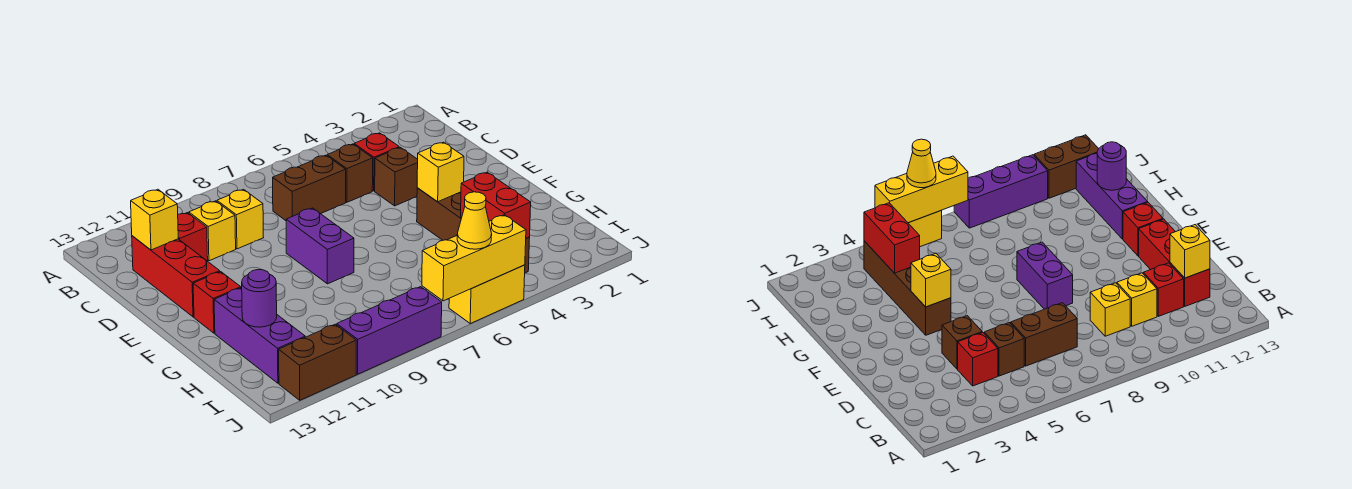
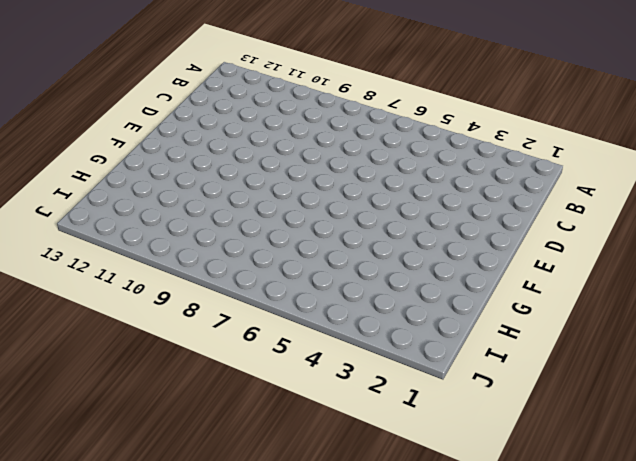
none -> red 1x1 brick [354,133,399,191]
none -> brown 1x1 brick [327,144,373,202]
none -> brown 1x2 brick [273,155,346,221]

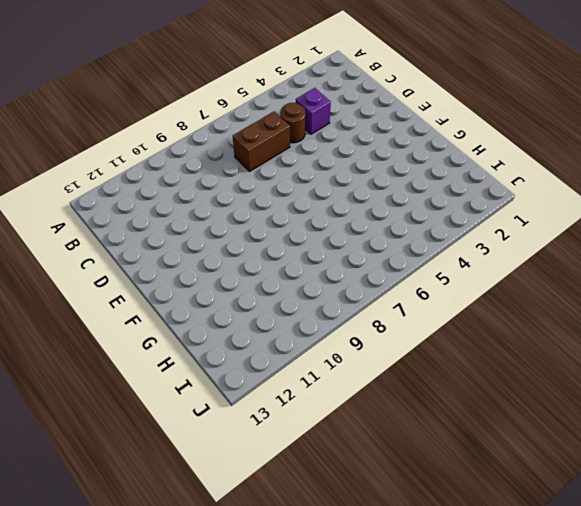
purple 1x1 brick [296,88,331,134] -> red 1x1 brick [354,133,399,191]
brown 1x1 round brick [280,103,305,143] -> brown 1x1 brick [327,144,373,202]
none -> yellow 1x1 brick [217,189,264,249]
none -> yellow 1x1 brick [189,201,236,261]
none -> red 1x1 brick [178,213,208,261]

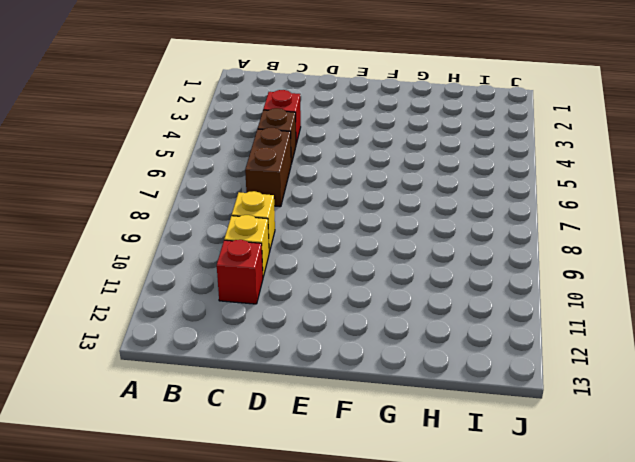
none -> red 1x3 brick [132,236,220,317]
none -> brown 1x1 brick [375,148,418,206]
none -> purple 1x2 brick [286,208,354,284]

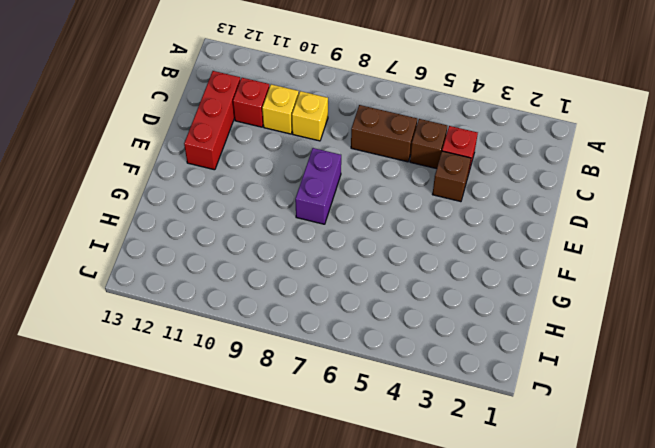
none -> brown 1x4 brick [417,188,530,273]
none -> red 1x1 brick [193,272,241,333]
none -> purple 1x3 brick [214,288,305,383]

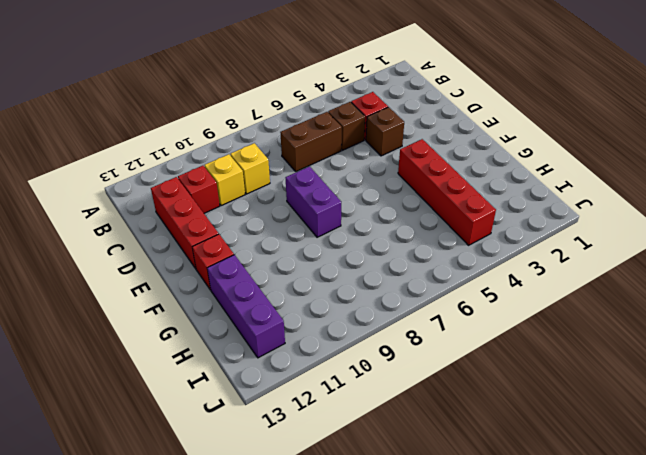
red 1x4 brick [398,139,496,245] -> brown 1x4 brick [417,188,530,273]
none -> yellow 1x2 brick [449,265,525,323]
none -> purple 1x3 brick [337,287,442,374]
none -> brown 1x2 brick [279,324,356,400]

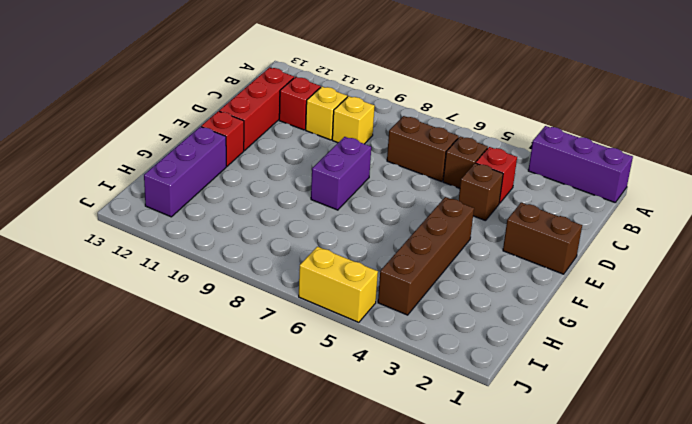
purple 1x3 brick [528,126,633,202] -> purple 1x3 brick moved to [337,287,442,374]
brown 1x2 brick [503,203,582,274] -> brown 1x2 brick moved to [279,324,356,400]
none -> yellow 1x1 brick [131,189,178,250]
none -> yellow 1x1 brick [417,142,464,202]
none -> red 1x2 brick [461,172,531,238]

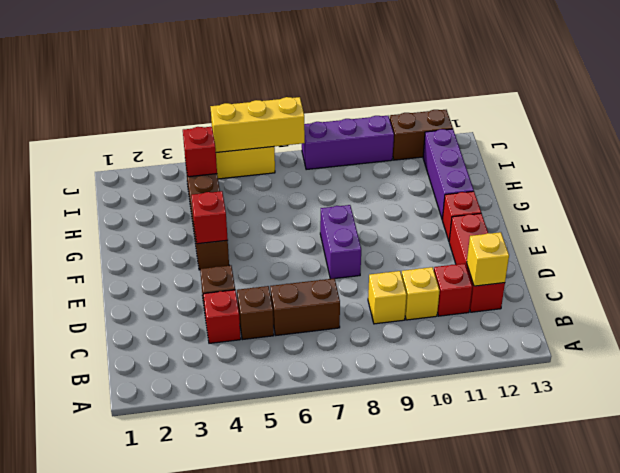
red 1x1 brick [192,191,228,244] -> yellow 1x1 brick [417,142,464,202]
red 1x1 brick [183,127,217,177] -> red 1x2 brick [461,172,531,238]
none -> purple 1x1 round brick [242,270,277,327]
none -> yellow 1x1 cone [457,192,492,249]

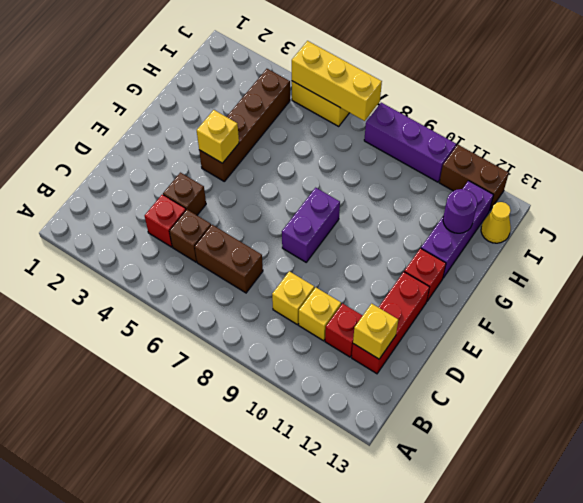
yellow 1x1 cone [481,202,511,243] -> yellow 1x1 cone moved to [457,192,492,249]
none -> red 1x2 brick [461,172,531,238]

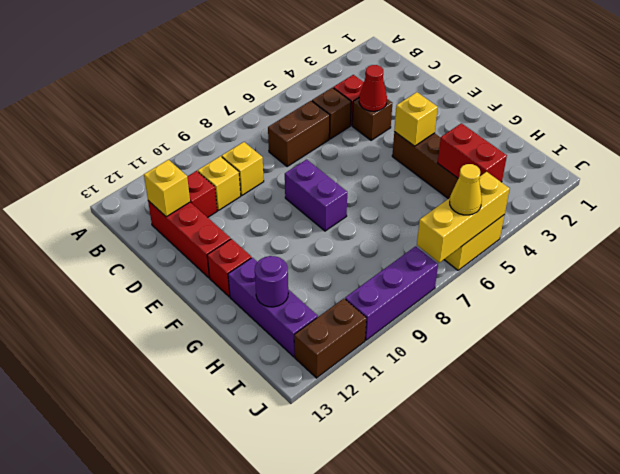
red 1x1 cone [359,65,387,111] -> none

